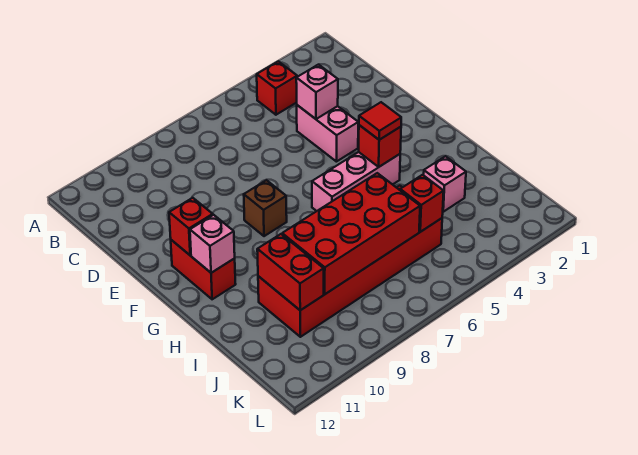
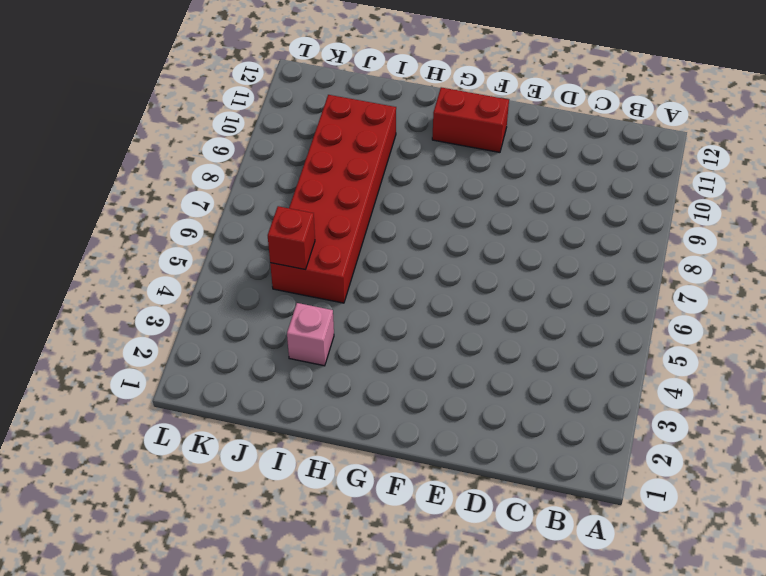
none -> red 1x1 brick [257,61,297,115]
none -> pink 1x2 brick [297,105,358,162]
none -> brown 1x1 brick [244,180,287,236]

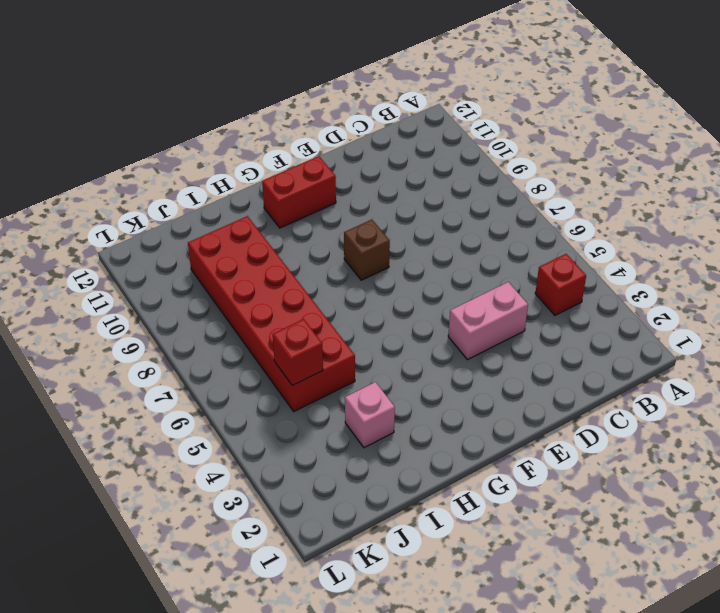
none -> pink 1x3 brick [312,152,400,211]
none -> pink 1x1 brick [296,65,338,119]
none -> red 1x1 brick [169,198,213,255]

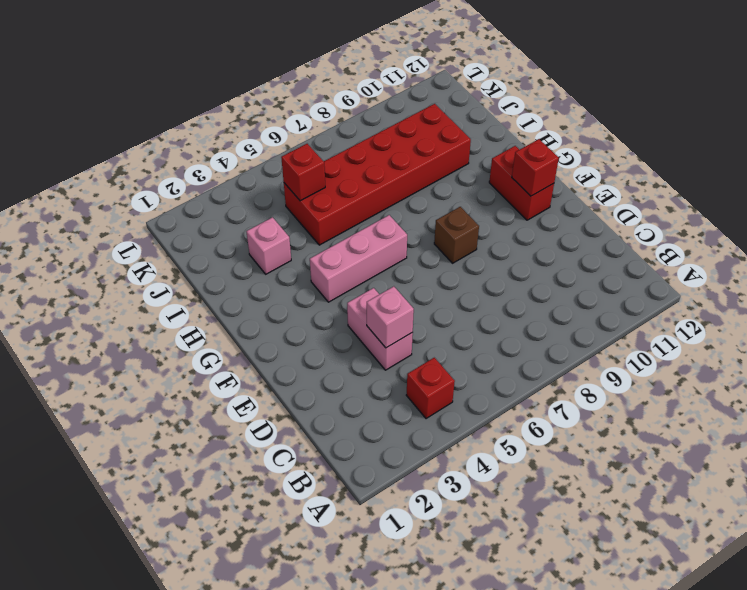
none -> red 1x1 brick [359,125,401,167]
none -> pink 1x1 brick [190,215,235,273]
none -> red 2x4 brick [282,173,420,294]

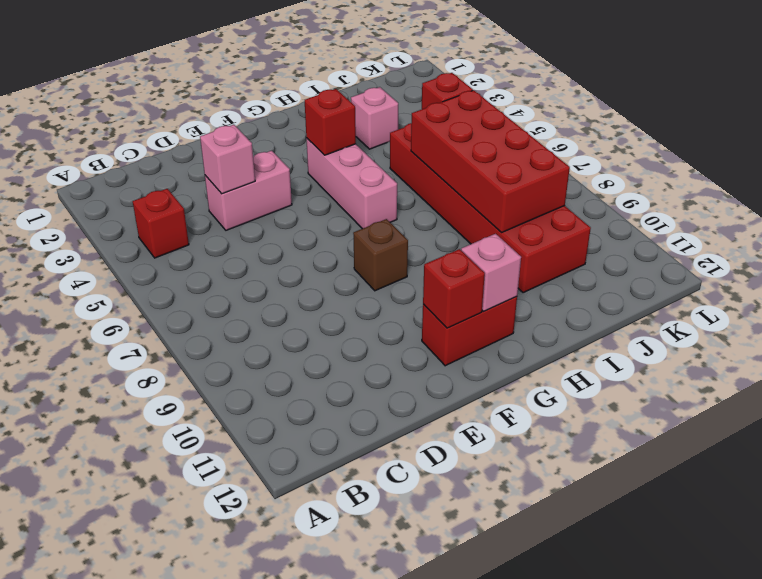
none -> red 1x2 brick [257,234,324,310]
none -> red 1x1 tile [359,102,401,140]

